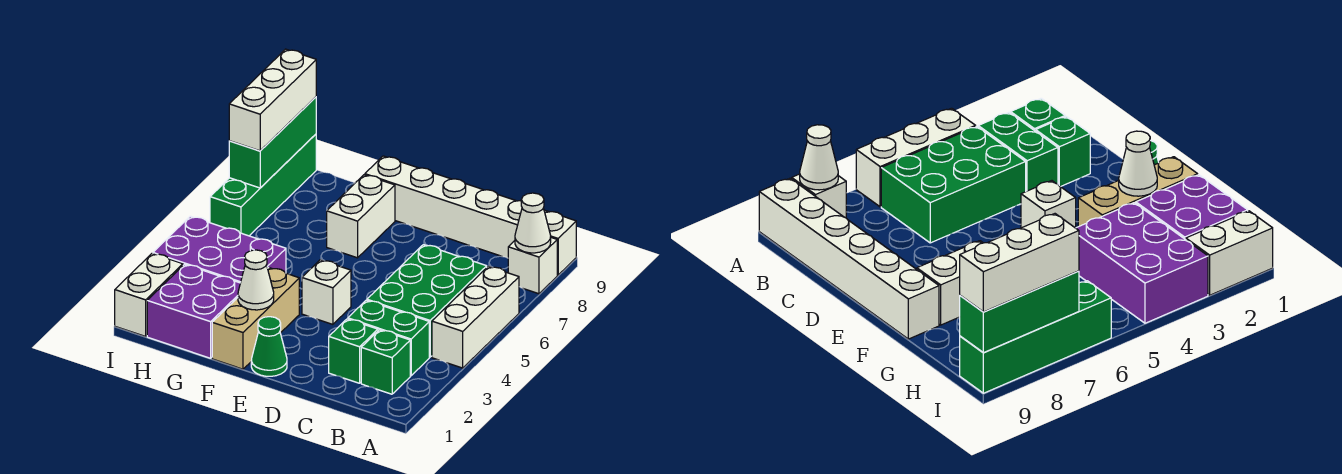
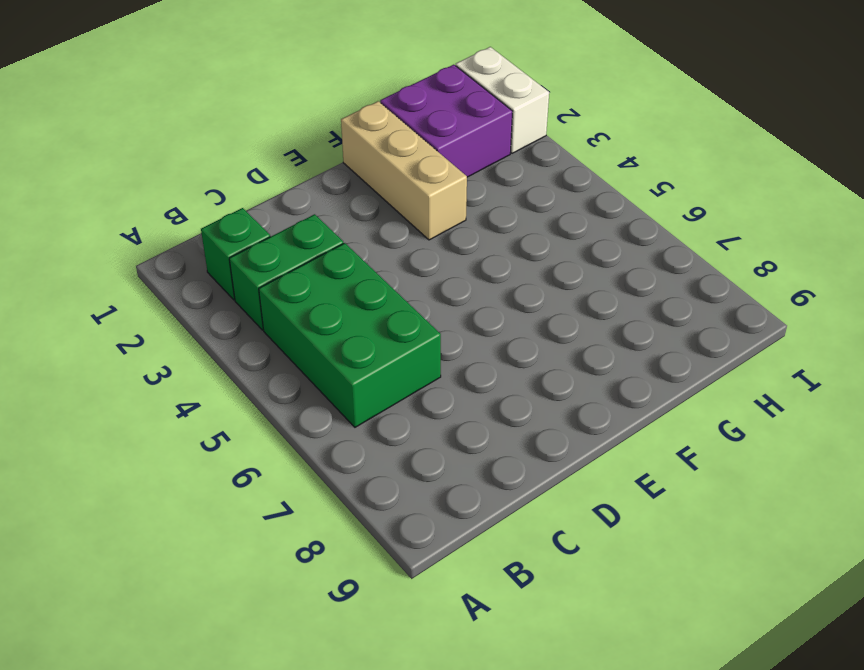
none -> white 1x3 brick [432,266,519,368]
none -> white 1x1 brick [508,238,557,294]
none -> white 1x6 brick [365,156,576,275]

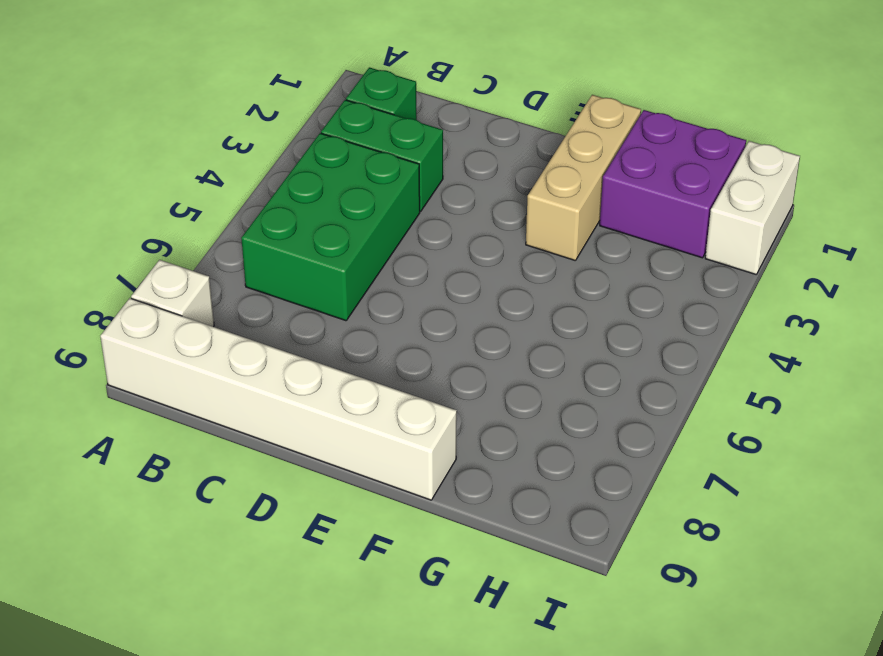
none -> white 1x3 brick [432,266,519,368]
none -> green 1x1 brick [329,319,378,383]
none -> green 1x1 cone [251,317,287,376]

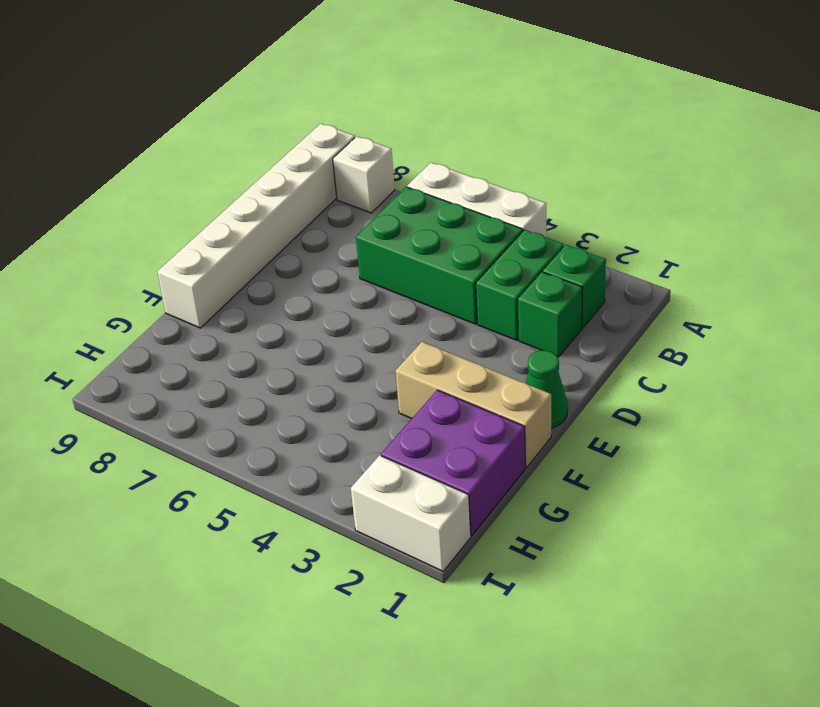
none -> white 1x1 brick [302,260,351,324]
none -> white 1x2 brick [327,175,395,258]
none -> purple 2x3 brick [153,216,286,283]

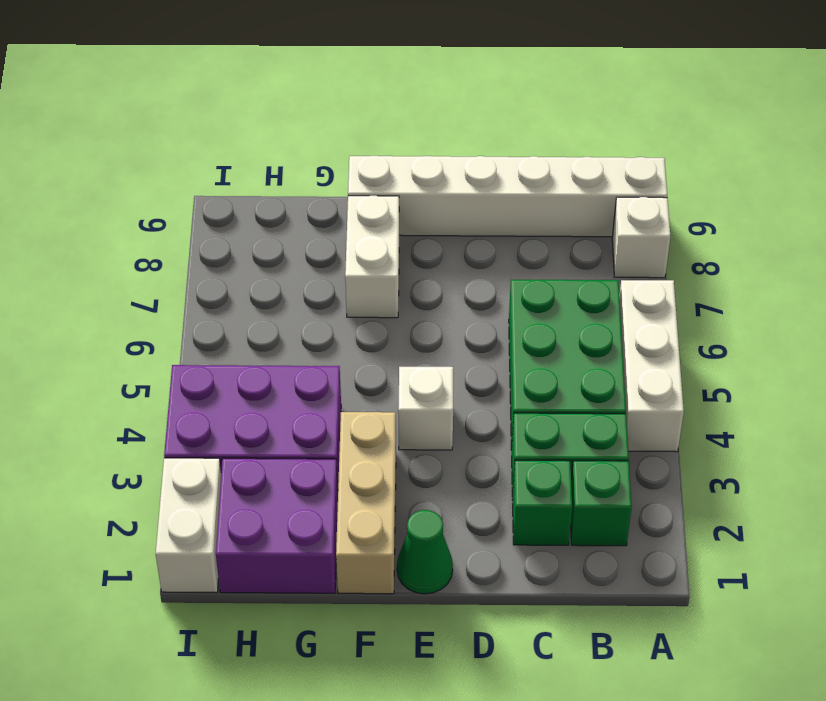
none -> green 1x4 brick [210,134,316,236]
none -> white 1x1 cone [515,193,551,253]
none -> white 1x1 cone [238,250,274,310]

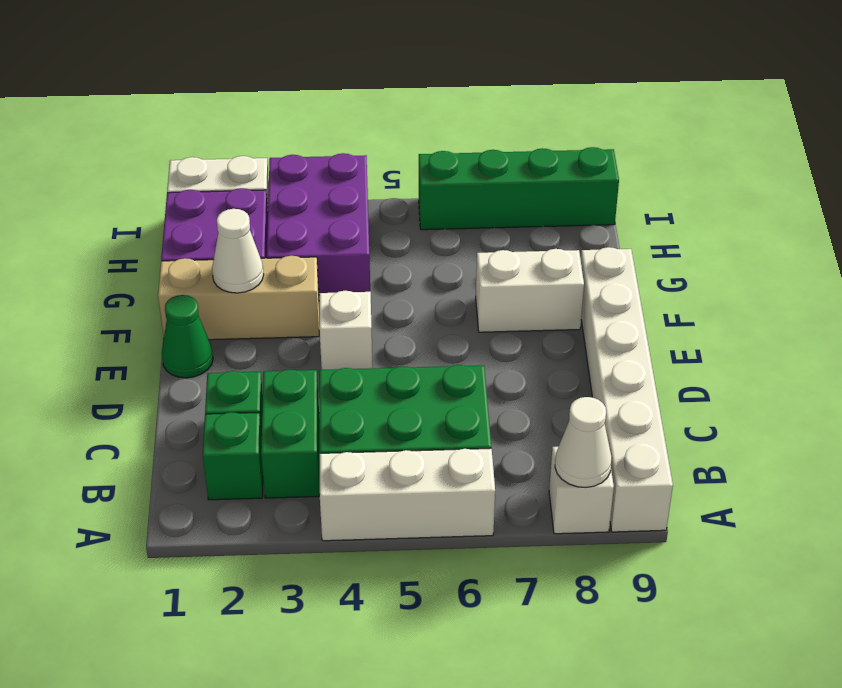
none -> green 1x3 brick [229,97,316,188]
none -> white 1x3 brick [229,49,316,151]

